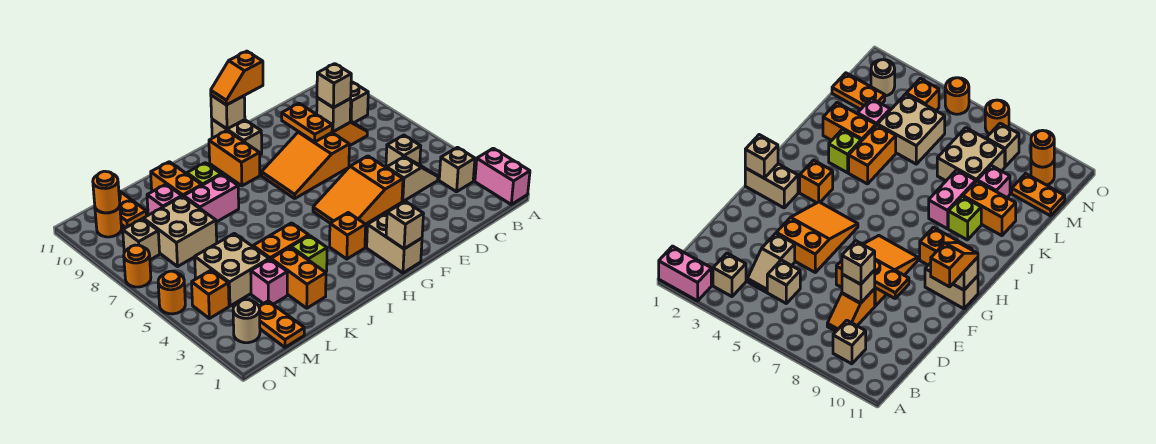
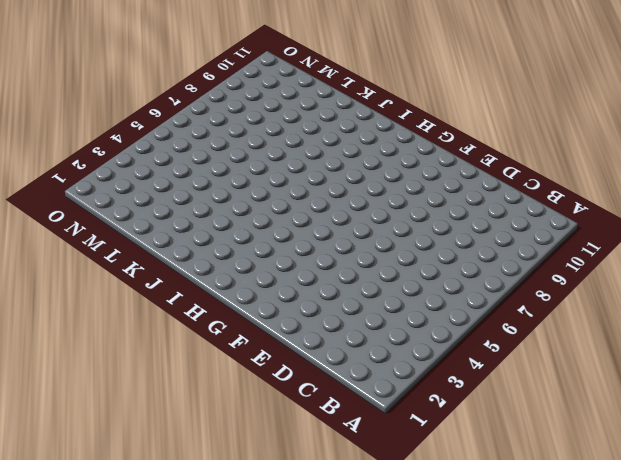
none -> pink 1x2 brick [475,148,530,204]
none -> tan 1x1 brick [439,147,475,192]
none -> tan 1x1 brick [350,82,368,123]
none -> tan 1x2 slope [387,157,438,201]

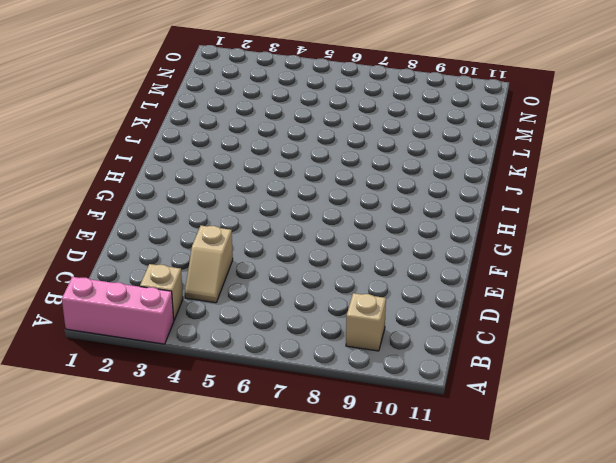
pink 1x3 brick [62,277,174,344] -> pink 1x2 brick [475,148,530,204]
none -> tan 1x1 brick [386,135,421,168]
none -> orange 1x2 slope [332,121,367,146]
none -> orange 2x3 slope [313,156,403,224]
none -> orange 2x3 slope [261,132,349,198]

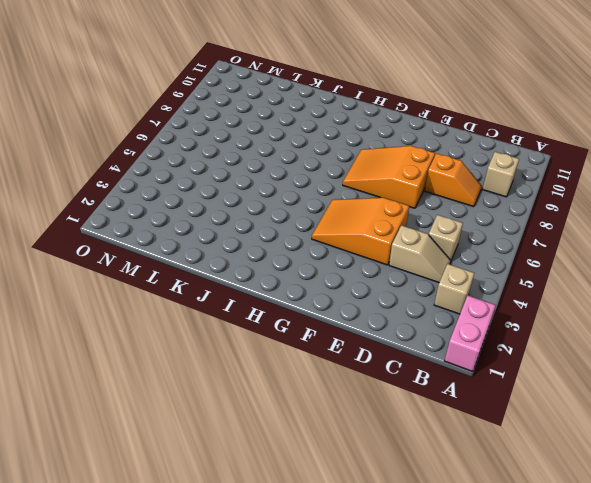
none -> tan 1x2 brick [367,214,422,273]
none -> tan 1x2 brick [212,119,262,155]
none -> orange 1x1 brick [330,213,366,259]
none -> orange 1x2 brick [209,131,260,186]

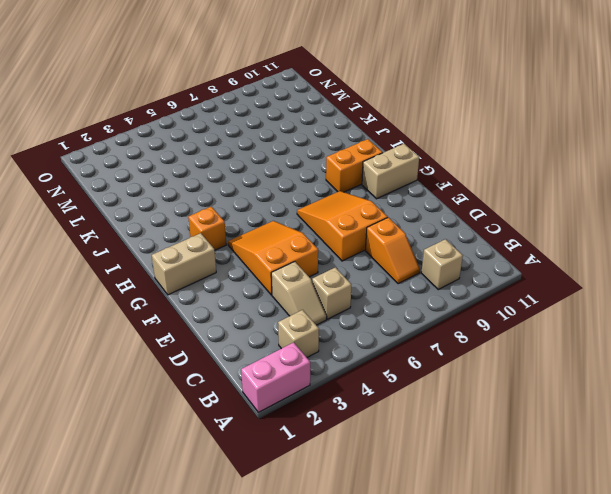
none -> lime 1x1 brick [291,236,327,272]
none -> orange 1x2 brick [253,223,309,259]
none -> pink 1x2 brick [184,174,239,222]
none -> lime 1x1 brick [187,163,221,185]

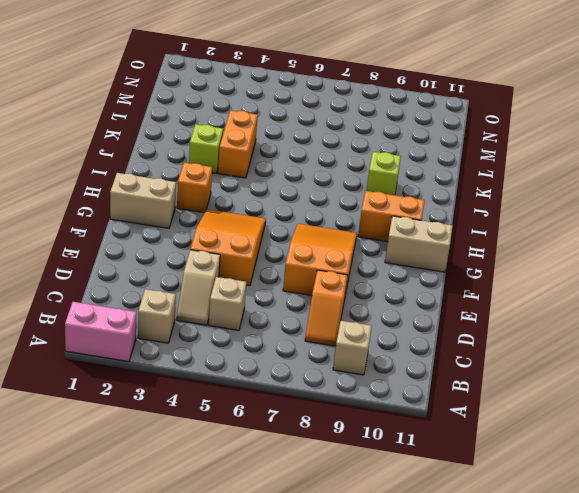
none -> pink 1x2 brick [184,174,239,222]
none -> orange 1x2 brick [271,247,326,308]
none -> orange 1x2 brick [151,162,202,197]
none -> pink 1x1 brick [251,259,287,304]

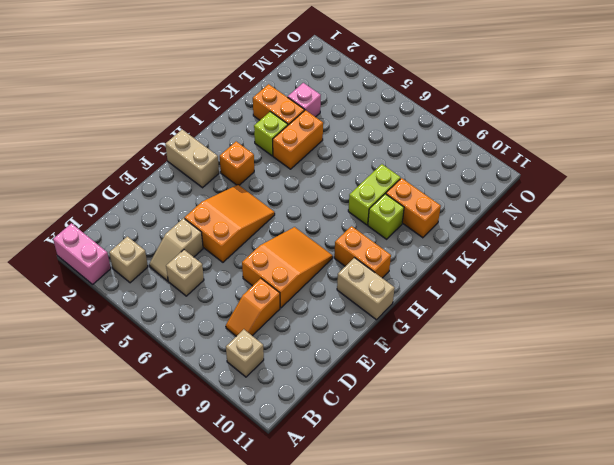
lime 1x2 brick [348,164,401,225] -> pink 1x2 brick [184,174,239,222]
none -> tan 2x2 brick [195,233,269,306]
none -> tan 2x2 brick [143,196,217,266]
none -> pink 1x1 brick [147,184,182,215]
none -> orange 1x2 plate [259,301,304,347]

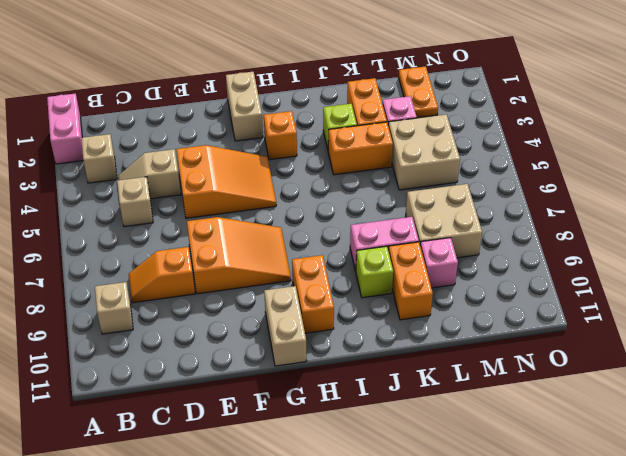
none -> orange 1x2 plate [119,191,146,228]
none -> tan 1x1 round brick [233,300,260,343]
none -> orange 1x1 brick [192,270,229,318]
none -> tan 1x1 brick [123,219,160,260]

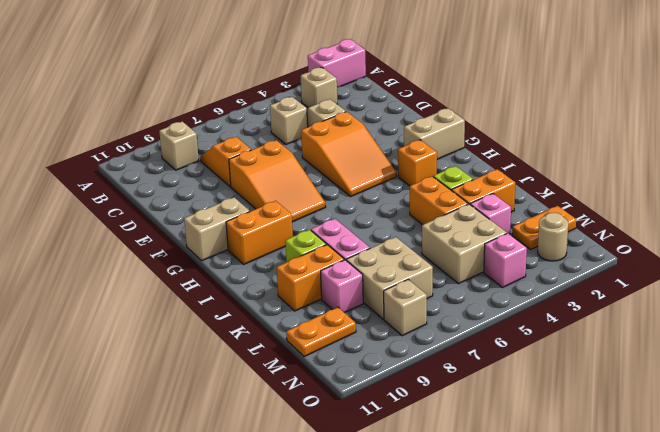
pink 1x1 brick [484,233,527,288] -> orange 1x1 brick [192,270,229,318]
none -> orange 1x1 round brick [95,206,121,237]
none -> orange 1x1 round brick [158,271,185,314]
none -> orange 1x1 round brick [124,245,151,287]
none -> tan 1x1 brick [317,98,351,132]

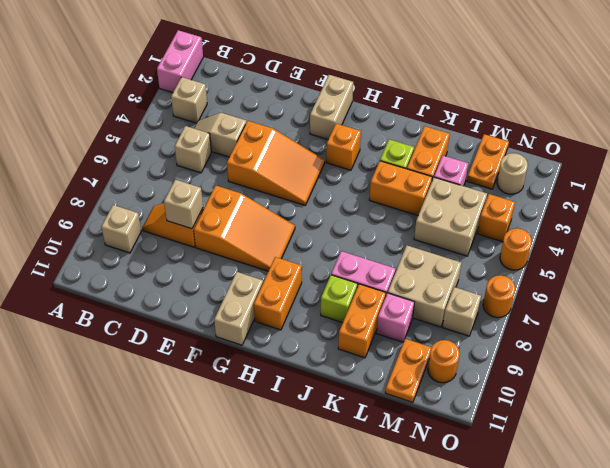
none -> orange 1x2 plate [282,103,332,142]
none -> tan 1x1 brick [386,201,424,249]
none -> tan 1x1 brick [211,95,245,129]
none -> orange 1x1 round brick [93,171,120,213]

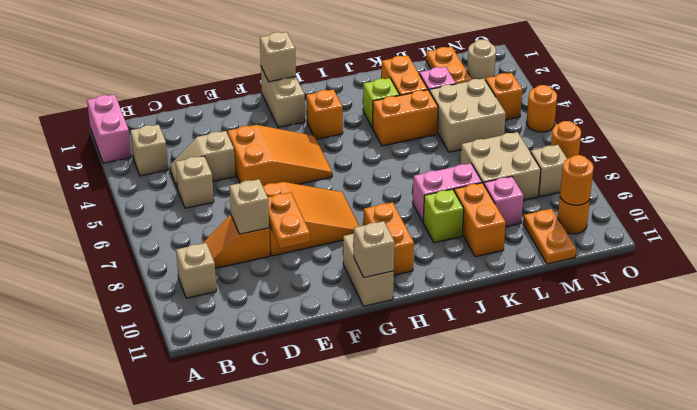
none -> tan 1x1 brick [317,64,351,108]
none -> orange 1x2 slope [211,51,263,105]

